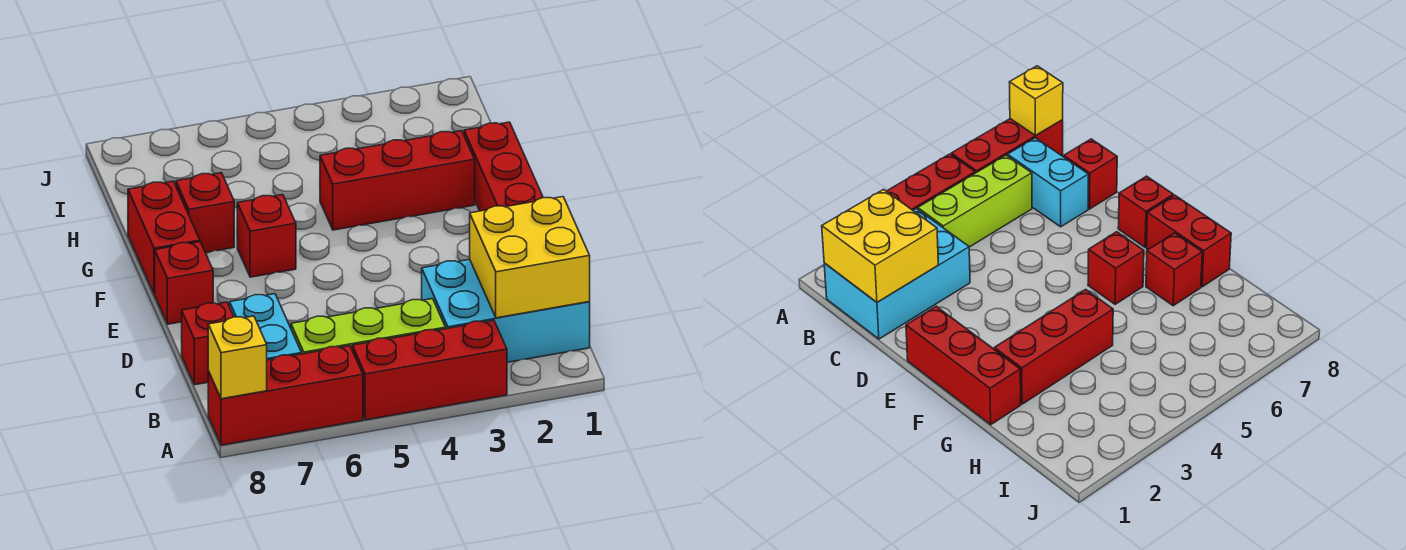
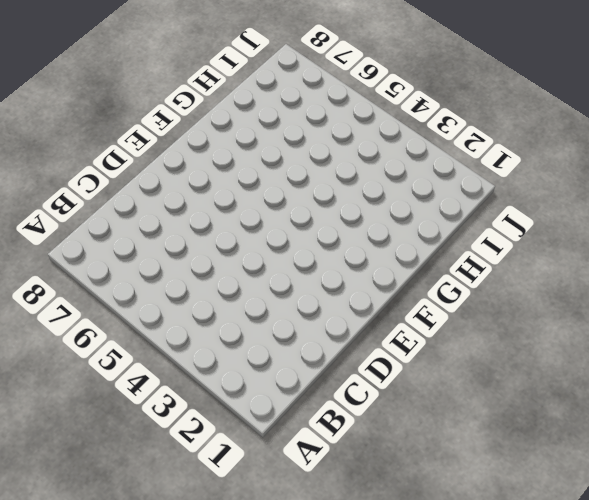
none -> red 1x3 brick [352,320,507,420]
none -> red 1x3 brick [208,346,363,445]
none -> cyan 2x3 brick [422,259,590,362]

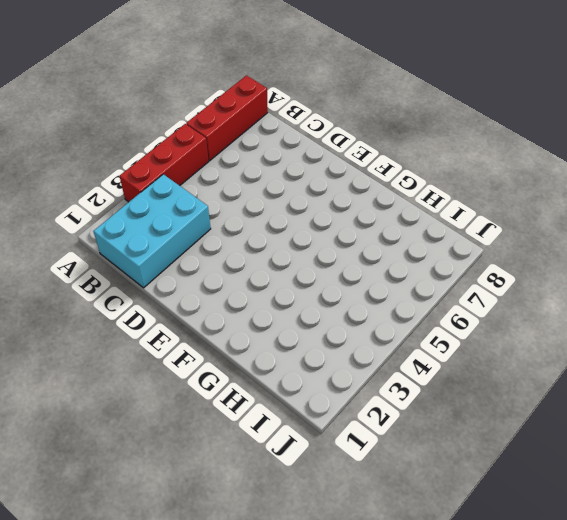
none -> lime 1x3 brick [291,299,445,354]
none -> cyan 1x2 brick [230,294,301,360]
none -> red 1x1 brick [182,302,234,385]

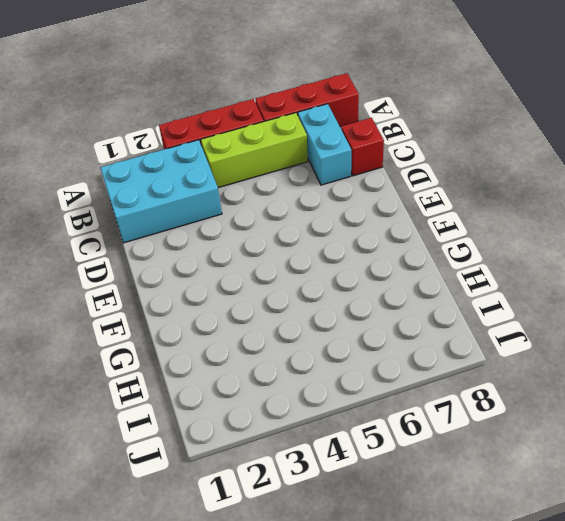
none -> red 1x3 brick [464,122,543,211]
none -> red 1x1 brick [155,242,213,324]
none -> red 1x1 brick [237,195,296,277]

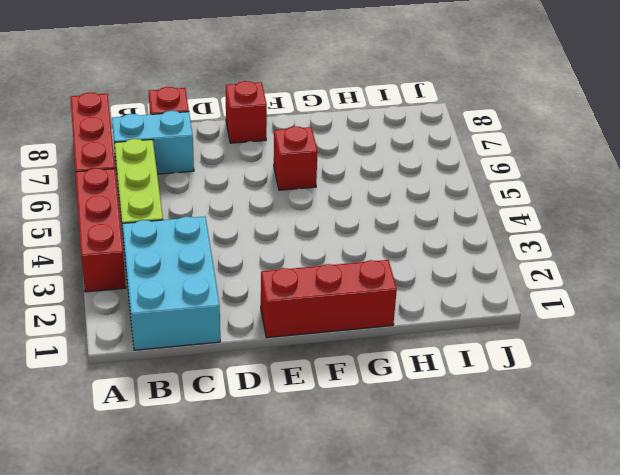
none -> red 1x2 brick [128,181,200,294]
none -> red 1x3 brick [320,131,475,230]
none -> red 1x1 brick [176,173,234,253]

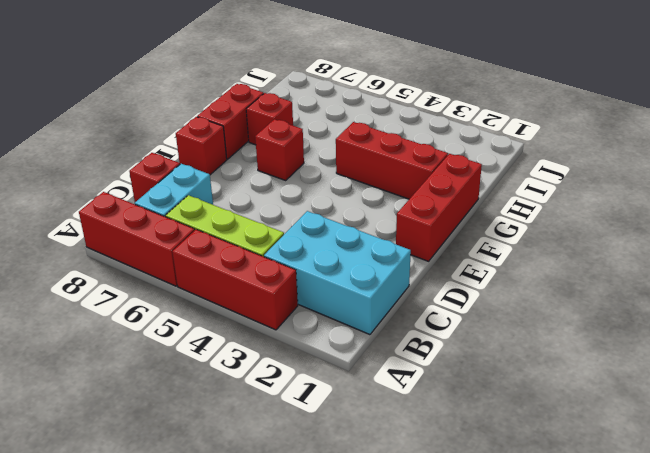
none -> yellow 1x1 brick [208,316,267,399]
none -> yellow 2x2 brick [470,197,590,318]

